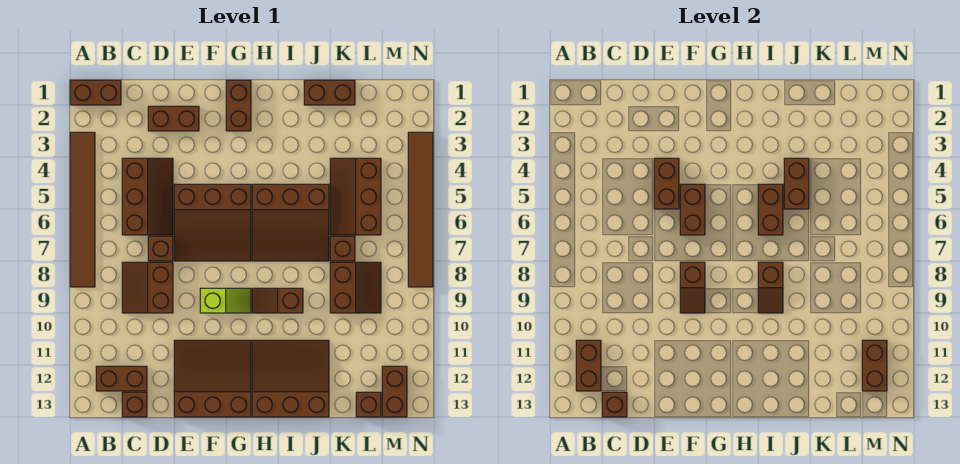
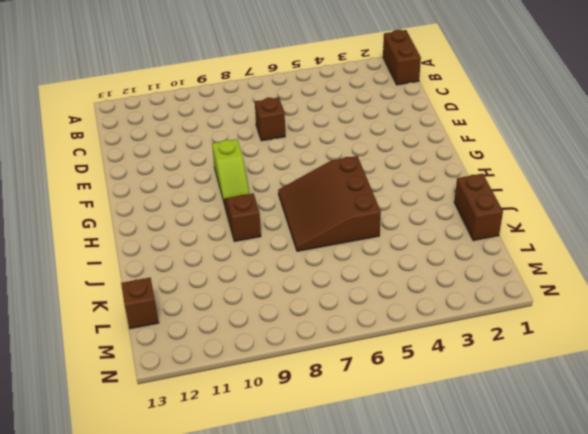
none -> brown 1x6 tile [70,132,95,287]
none -> brown 1x2 brick [96,366,147,391]
none -> brown 2x3 slope [122,158,173,235]
none -> brown 2x2 slope [122,262,173,313]

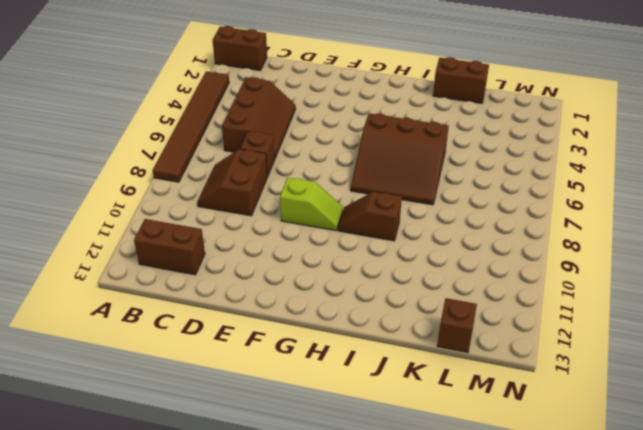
none -> brown 1x1 brick [122,392,147,417]
none -> brown 1x2 brick [148,106,199,131]
none -> brown 3x3 slope [174,184,251,261]
none -> brown 3x3 slope [174,340,251,417]

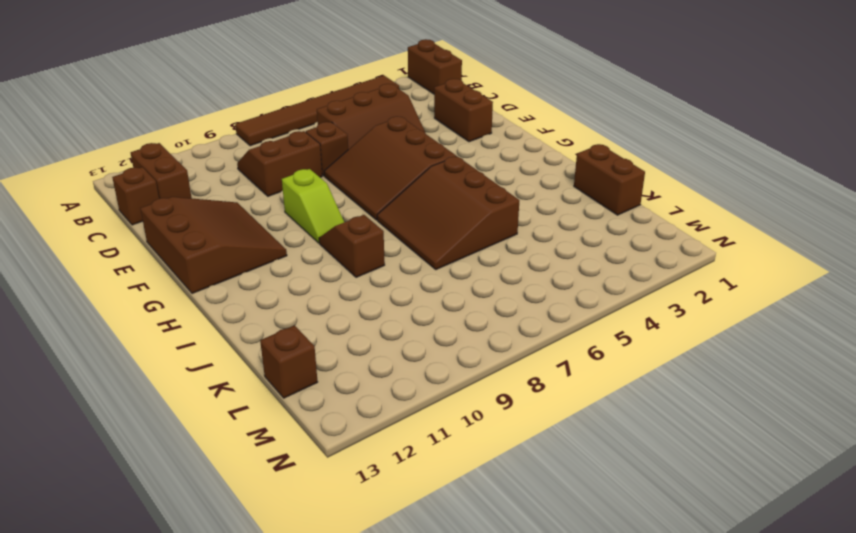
none -> brown 1x2 brick [226,80,251,131]
none -> brown 3x3 slope [252,340,329,417]
none -> brown 2x3 slope [330,158,381,235]
none -> brown 1x1 brick [330,236,355,261]

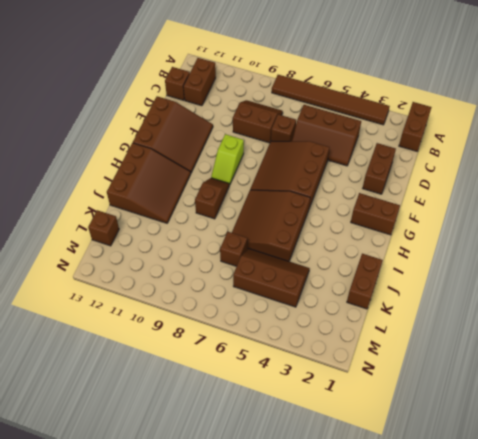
none -> brown 2x2 slope [330,262,381,313]
none -> brown 1x2 brick [382,366,407,417]
none -> brown 1x6 tile [408,132,433,287]
none -> brown 1x2 brick [576,340,601,391]

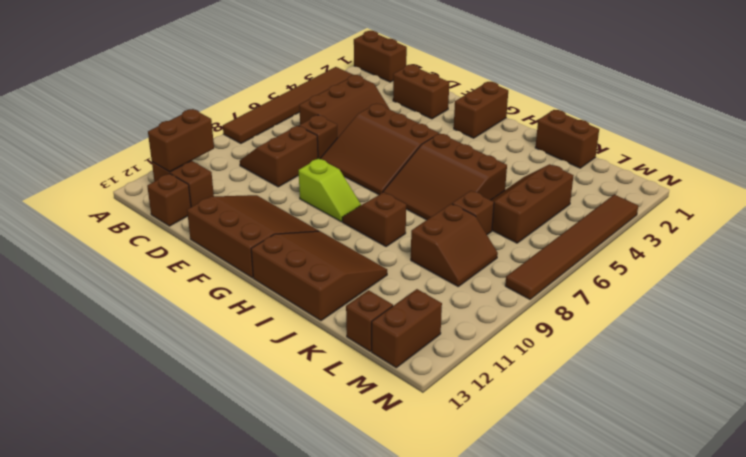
none -> brown 1x1 brick [602,392,627,417]
none -> brown 1x2 brick [654,158,679,209]
none -> brown 1x2 brick [680,184,705,235]
none -> brown 1x2 slope [680,262,705,313]

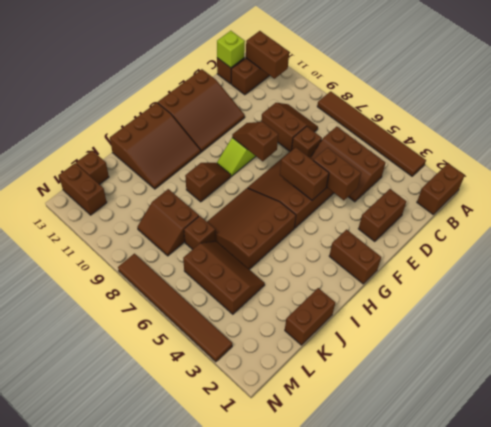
lime 1x1 brick [217,31,245,68] -> brown 1x1 brick [602,392,627,417]
none -> brown 1x2 brick [758,184,783,235]
none -> brown 1x2 slope [758,262,783,313]
none -> brown 1x2 brick [784,158,809,209]
none -> brown 1x2 brick [862,340,887,391]

